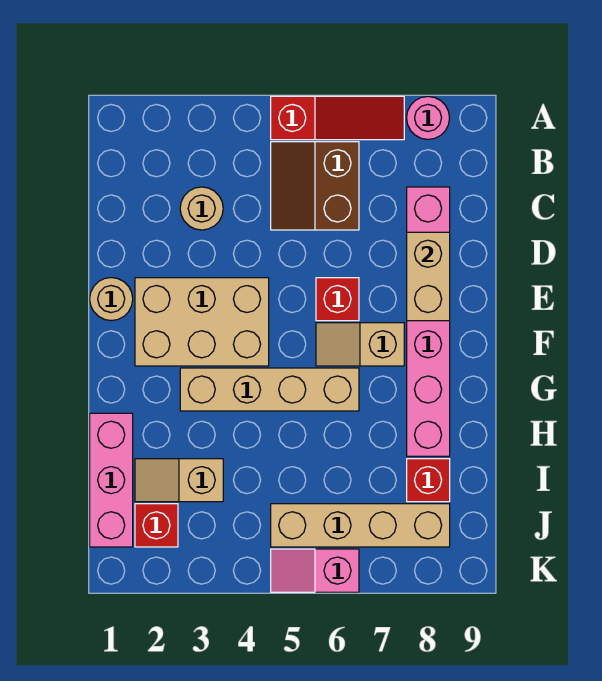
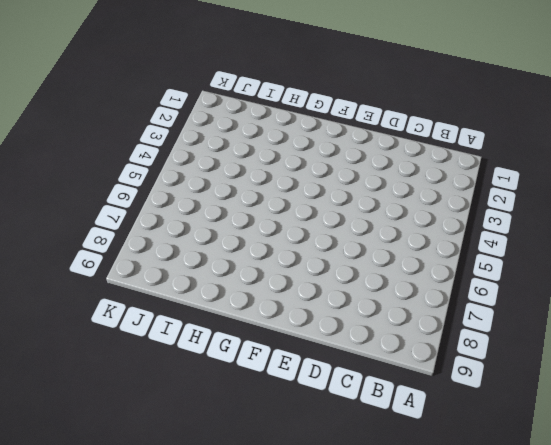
none -> red 1x3 slope [271,96,404,140]
none -> pink 1x1 round brick [407,97,450,139]
none -> brown 2x2 slope [271,142,359,230]

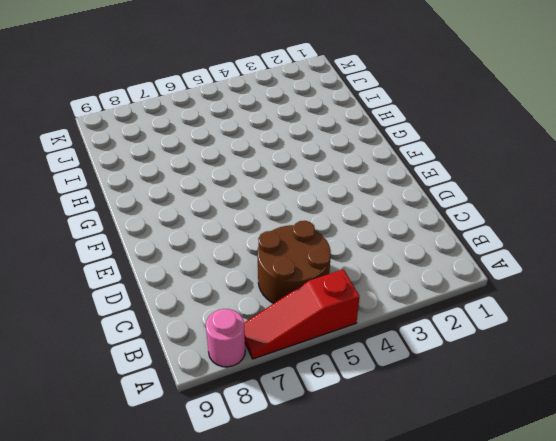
brown 2x2 round brick [257,221,331,304] -> brown 2x2 slope [271,142,359,230]
none -> tan 1x1 round brick [180,187,223,230]
none -> pink 1x6 brick [407,187,450,456]
none -> tan 1x1 round brick [90,278,133,321]

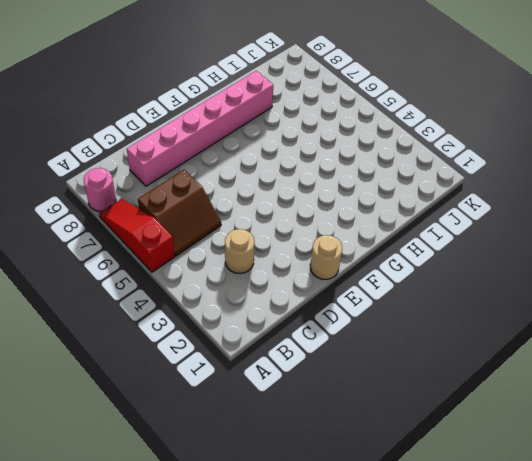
none -> tan 2x3 brick [135,278,269,366]
none -> red 1x1 brick [316,278,359,321]
none -> tan 1x2 slope [316,323,404,366]

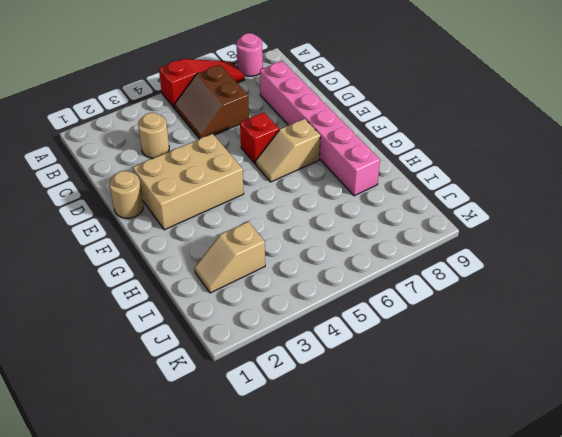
none -> tan 1x4 brick [180,368,359,411]
none -> pink 1x3 brick [90,413,133,547]
none -> red 1x1 brick [407,459,450,502]

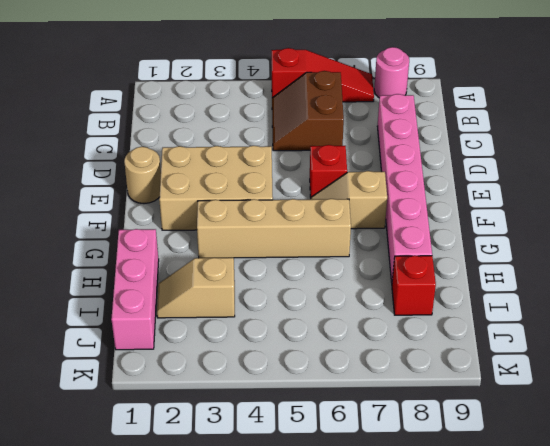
none -> tan 1x1 round brick [180,187,223,230]
none -> red 1x1 brick [135,504,178,547]
none -> tan 1x4 brick [271,504,450,547]

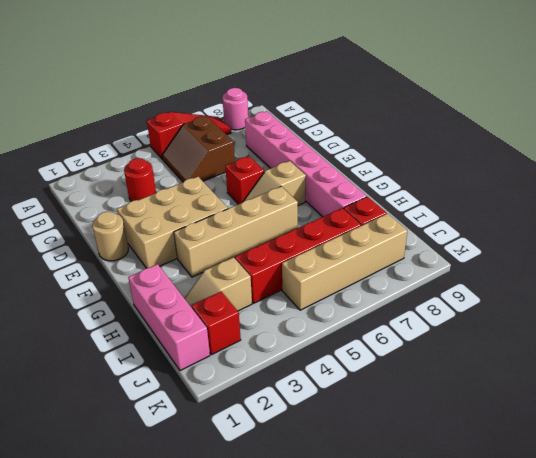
red 1x1 round brick [124,158,156,201] -> tan 1x1 round brick [180,187,223,230]
red 1x4 brick [235,208,361,303] -> none
none -> pink 1x2 slope [271,549,359,592]
none -> tan 1x2 brick [407,232,450,321]

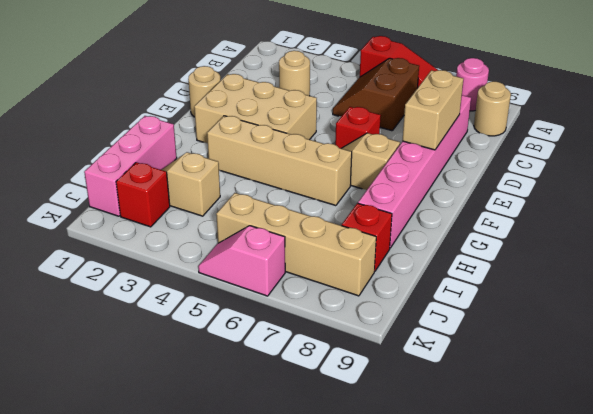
tan 1x1 round brick [474,81,511,136] -> none

